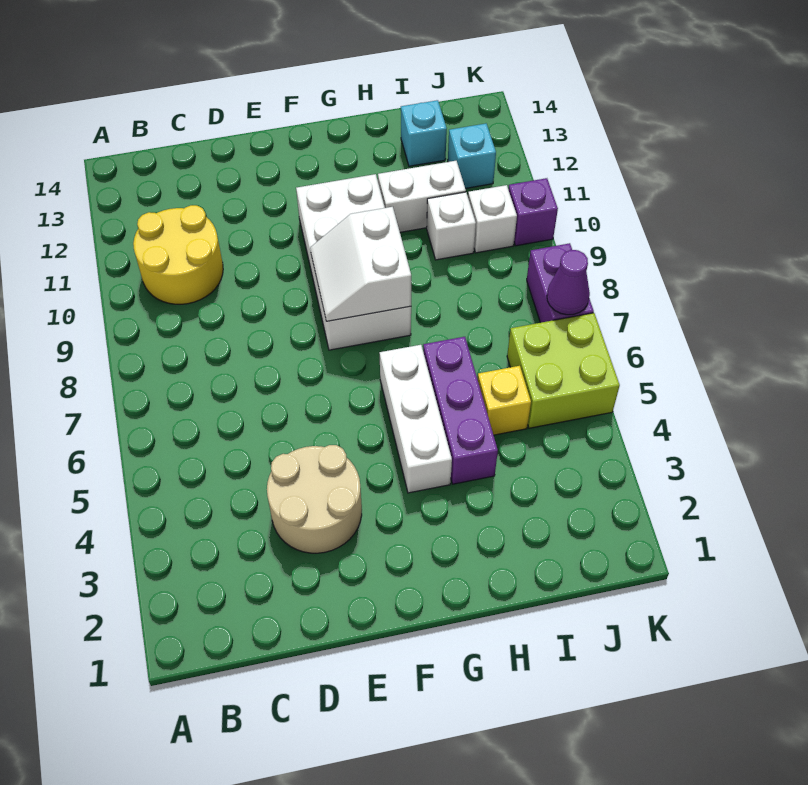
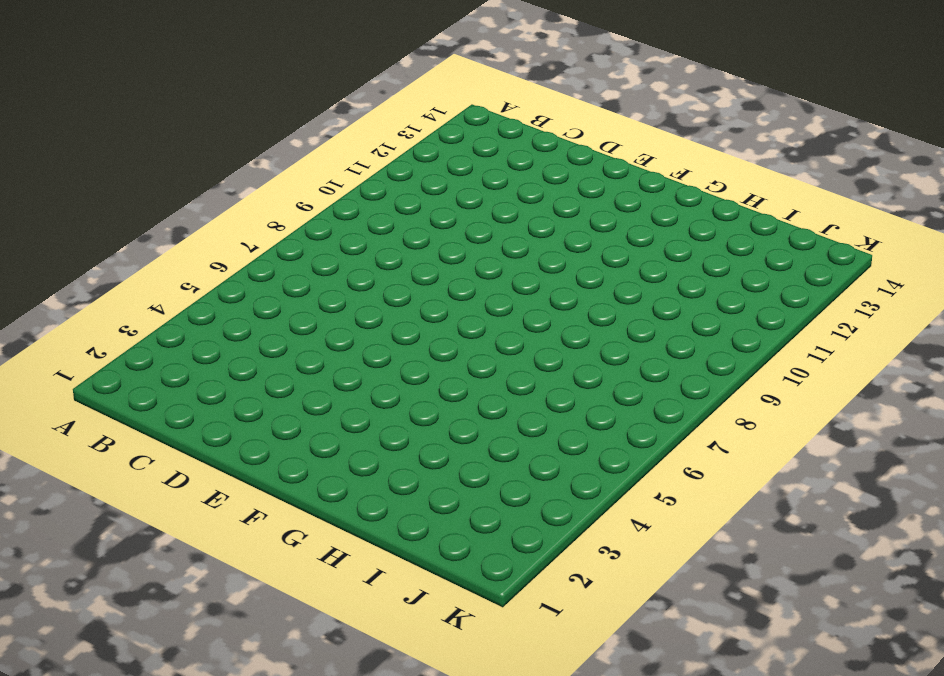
none -> yellow 2x2 round brick [133,205,223,304]
none -> tan 2x2 round brick [267,445,362,553]
none -> white 2x4 brick [296,174,411,350]

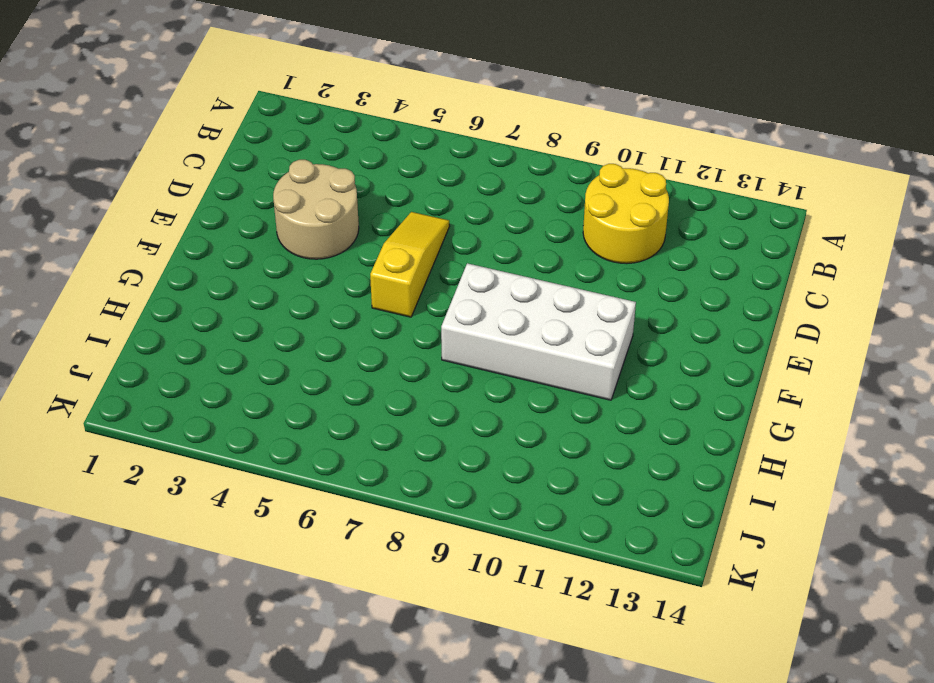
yellow 1x3 slope [370,212,450,317] -> none
none -> white 1x3 brick [380,345,452,493]
none -> purple 1x3 brick [423,337,498,484]
none -> white 1x2 brick [378,161,466,232]

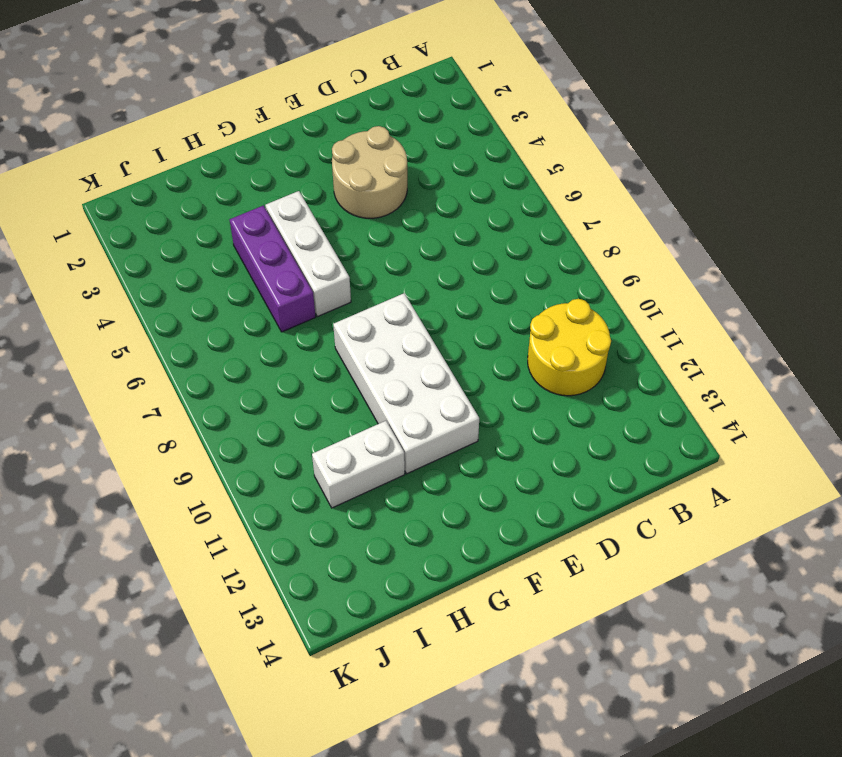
none -> yellow 1x1 brick [477,366,531,435]
none -> white 1x1 brick [427,192,476,260]
none -> cyan 1x1 brick [401,100,447,166]

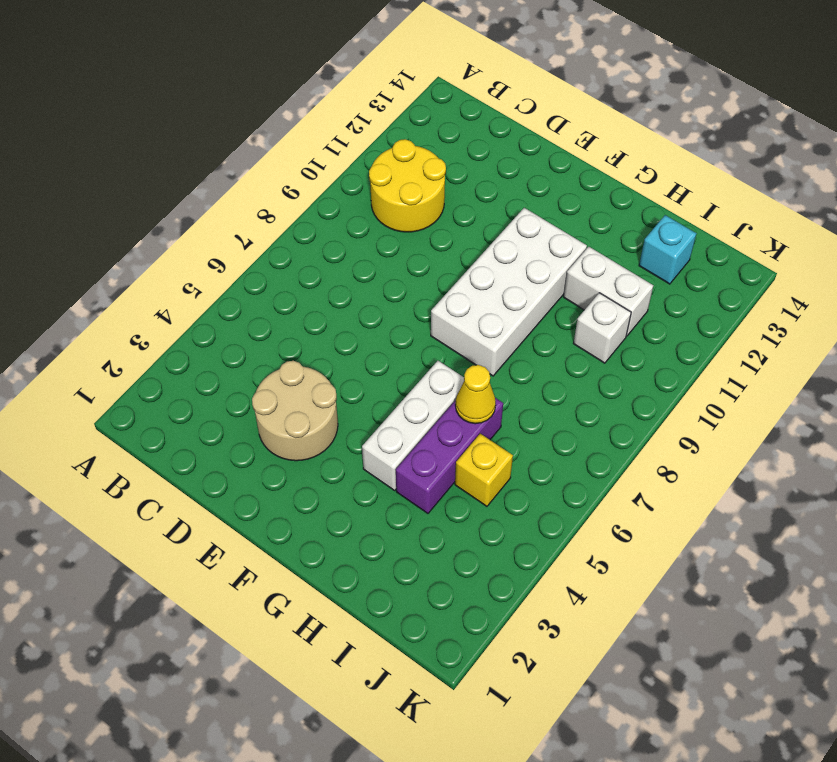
yellow 1x1 cone [455,365,496,424] -> none
none -> lime 2x2 brick [507,313,620,428]
none -> white 1x1 brick [468,185,517,253]
none -> cyan 1x1 brick [448,124,496,188]

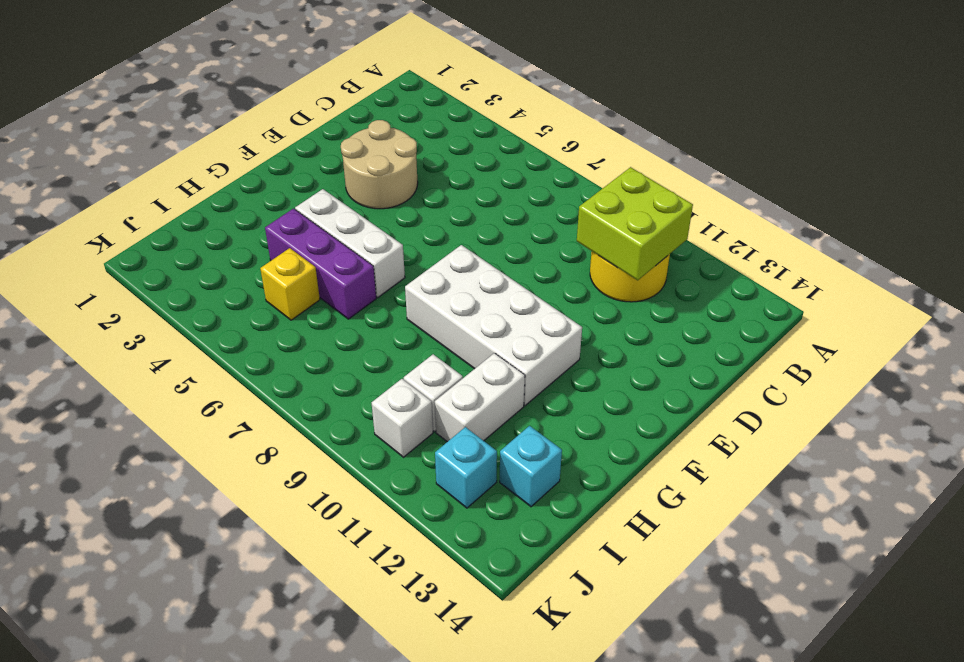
lime 2x2 brick [577,167,693,280] -> lime 2x2 brick moved to [507,313,620,428]
none -> purple 1x2 brick [527,243,594,323]
none -> purple 1x1 brick [508,178,558,246]
none -> white 2x2 slope [310,207,411,321]

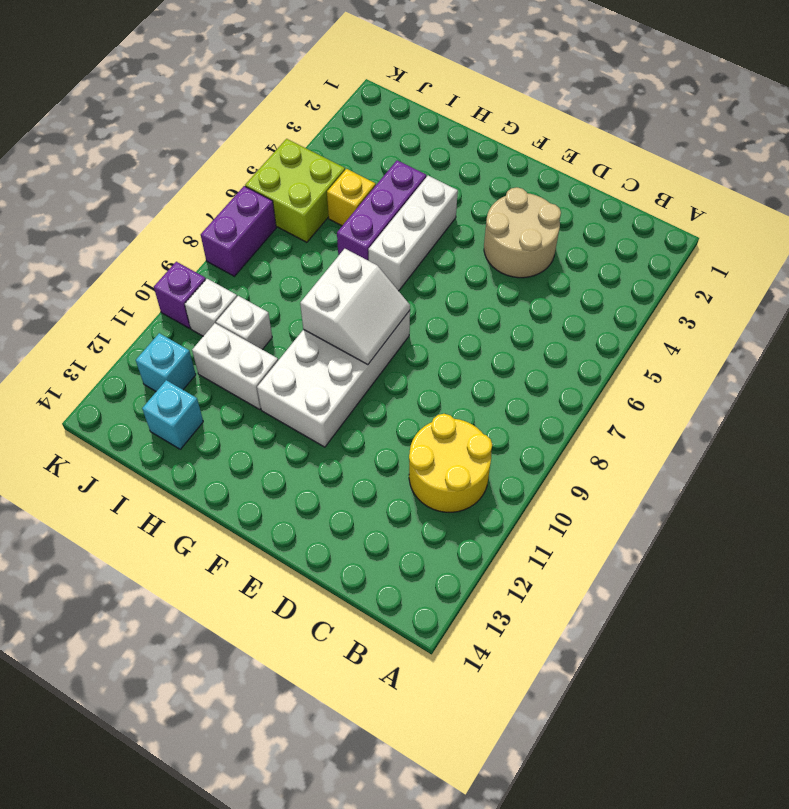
none -> purple 1x1 cone [547,250,590,315]

